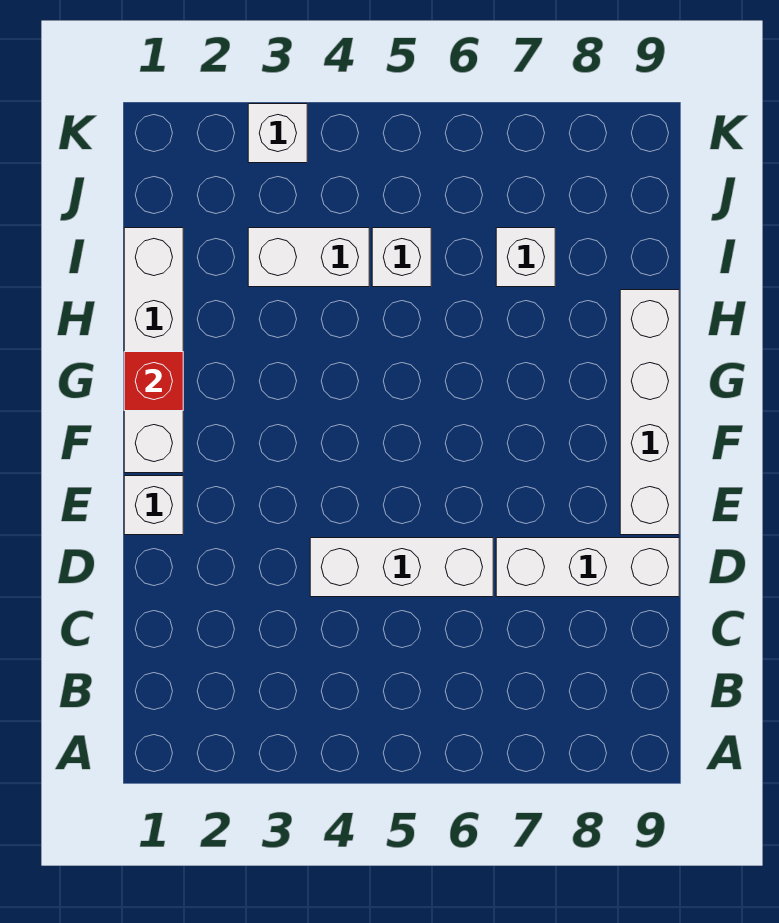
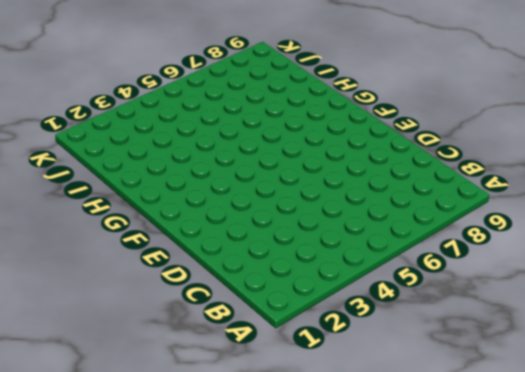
none -> white 1x3 brick [310,538,493,597]
none -> white 1x3 brick [496,538,679,597]

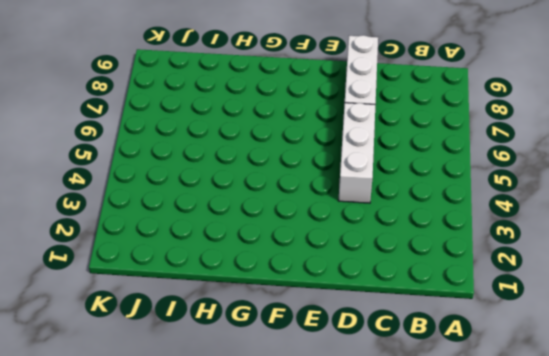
none -> white 1x1 brick [124,476,183,535]
none -> white 1x4 brick [620,290,679,535]

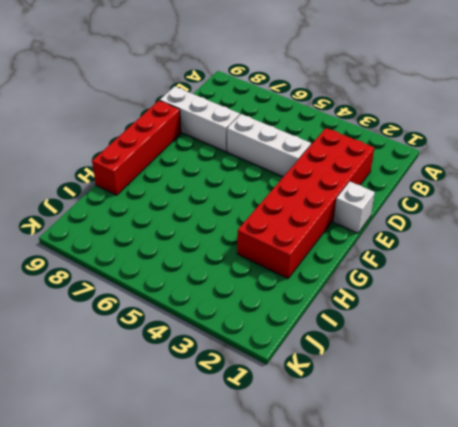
red 2x6 brick [237,128,374,278] -> none
red 1x4 brick [92,100,181,195] -> white 1x4 brick [620,290,679,535]
none -> white 1x4 brick [124,228,183,473]
none -> white 1x2 brick [248,228,369,287]

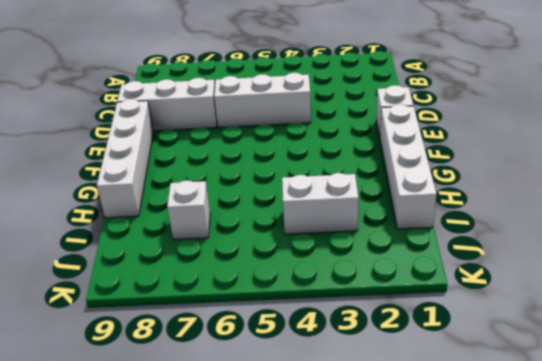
none -> white 1x1 brick [372,228,431,287]
none -> white 1x1 brick [248,104,307,163]

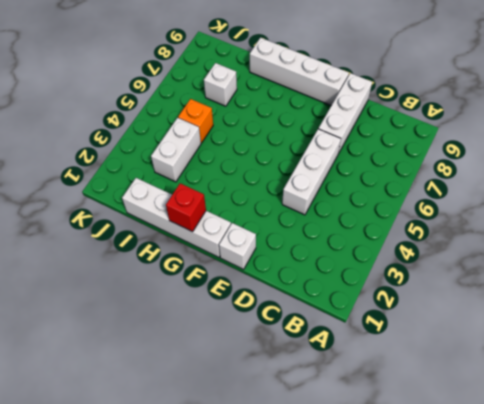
orange 1x1 brick [178,99,213,143] -> white 1x1 brick [372,228,431,287]
none -> white 1x1 brick [248,104,307,163]

